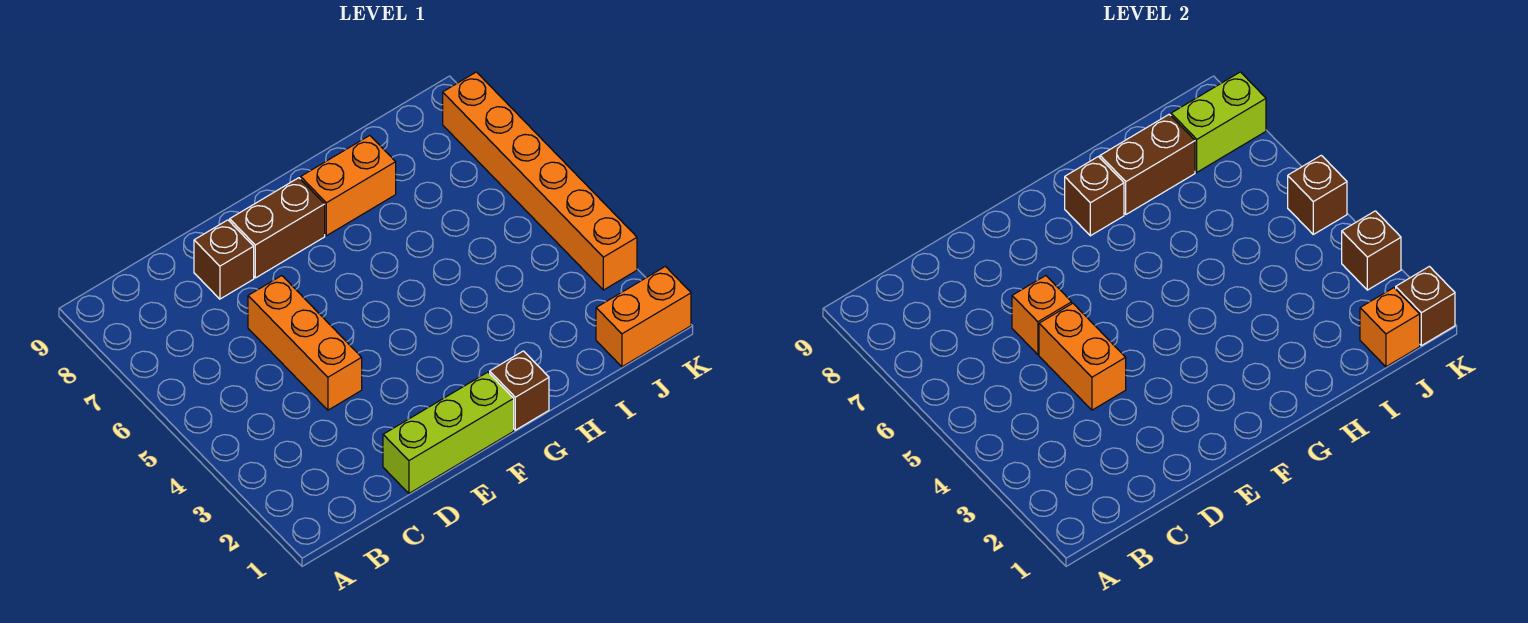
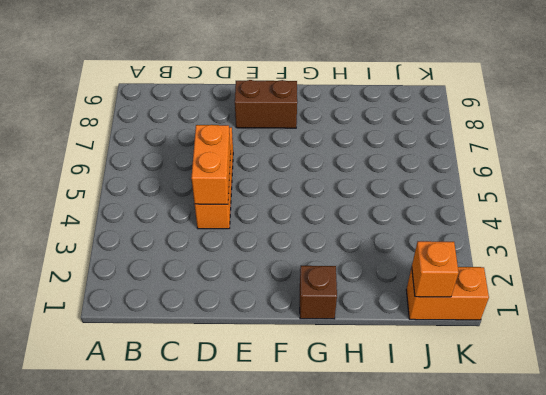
none -> lime 1x3 brick [383,372,514,493]
none -> brown 1x1 brick [194,220,254,299]
none -> orange 1x2 brick [301,136,396,236]

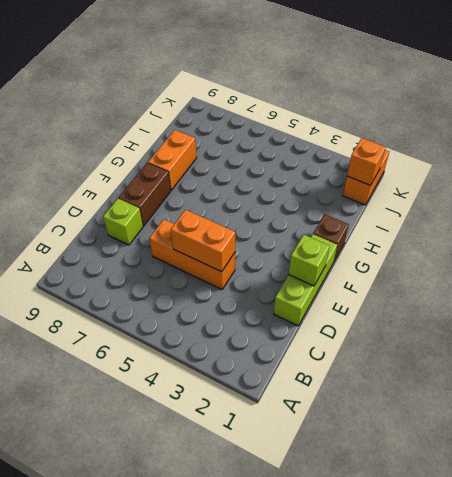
lime 1x1 brick [103,199,143,245] -> brown 1x1 brick [194,220,254,299]
lime 1x1 brick [289,235,330,286] -> none
none -> orange 1x6 brick [443,72,637,290]
none -> orange 1x1 brick [1012,276,1072,355]
none -> brown 1x1 brick [1065,157,1124,236]

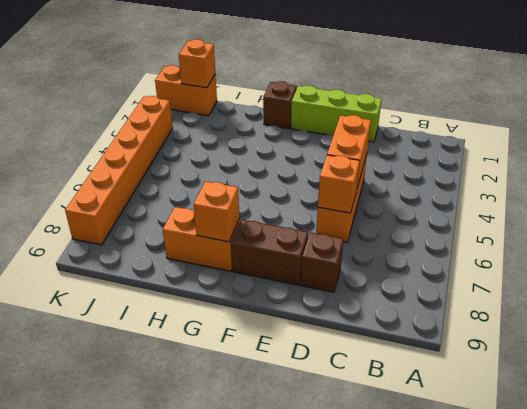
orange 1x1 brick [194,181,239,242] -> brown 1x1 brick [1065,157,1124,236]
none -> brown 1x2 brick [1100,114,1195,214]
none -> lime 1x2 brick [1171,72,1266,172]
none -> brown 1x1 brick [1396,266,1455,346]

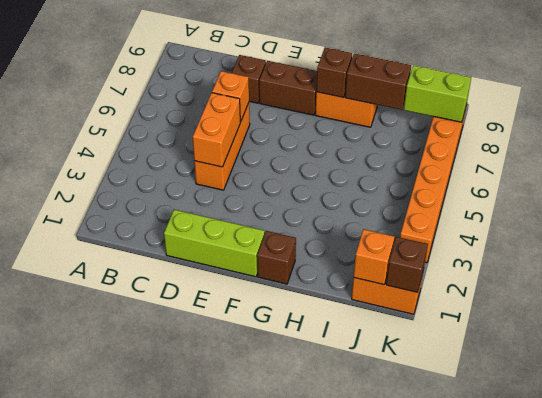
none -> brown 1x1 brick [1342,211,1401,290]
none -> brown 1x1 brick [1288,155,1347,234]

